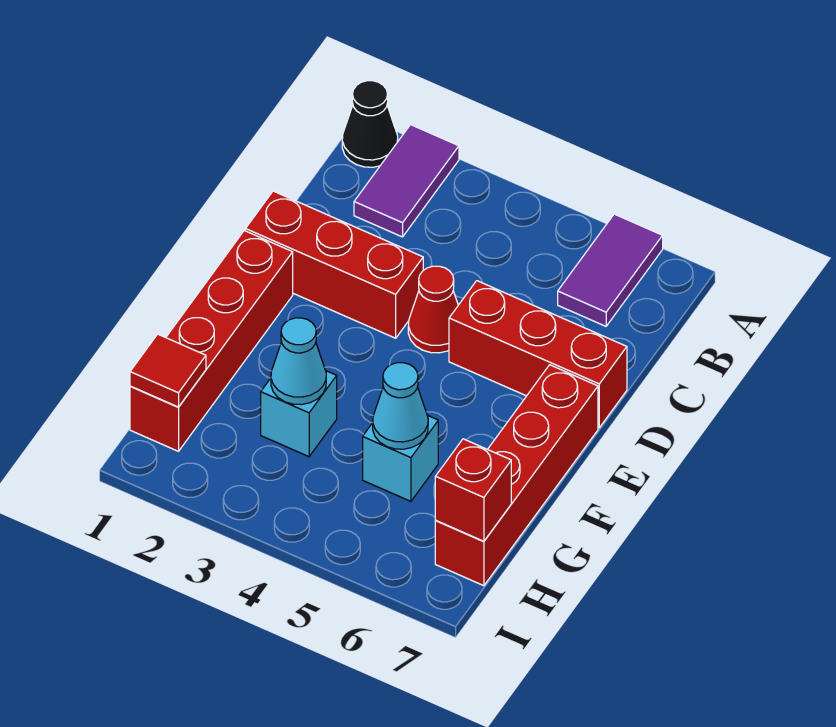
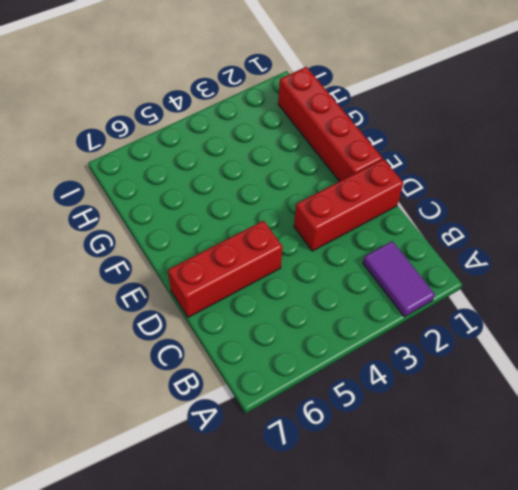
none -> black 1x1 cone [342,81,398,167]
none -> purple 1x2 tile [558,214,663,326]
none -> red 1x1 cone [408,266,458,353]

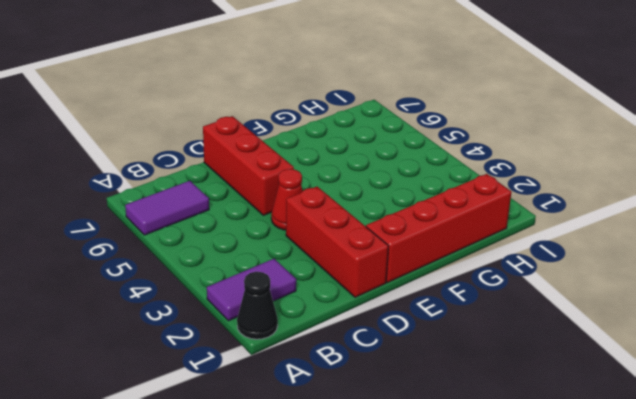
none -> red 1x4 brick [435,365,598,586]
none -> cyan 1x1 brick [261,371,337,457]
none -> cyan 1x1 brick [363,415,438,501]

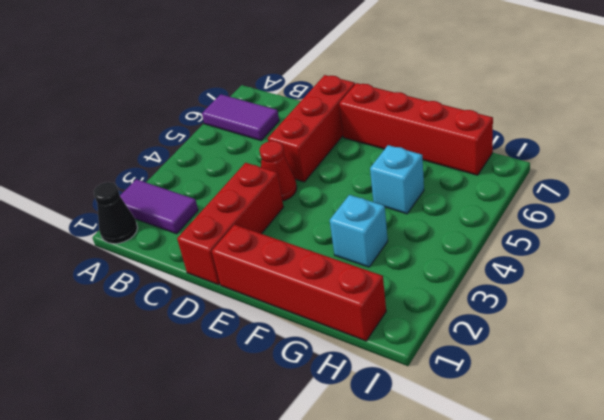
none -> cyan 1x1 cone [271,318,326,405]
none -> cyan 1x1 cone [373,363,428,449]
none -> red 1x1 tile [130,334,206,407]

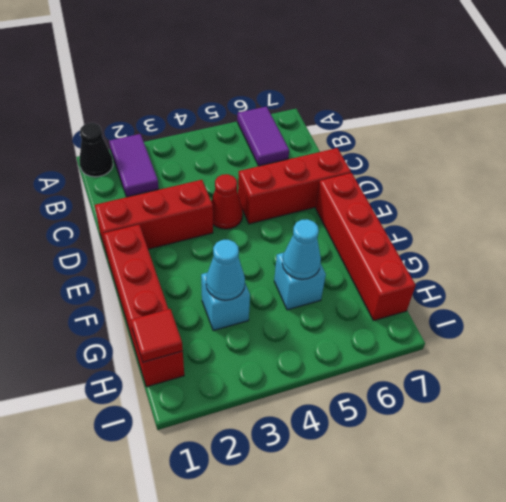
none -> red 1x1 brick [435,439,511,541]

